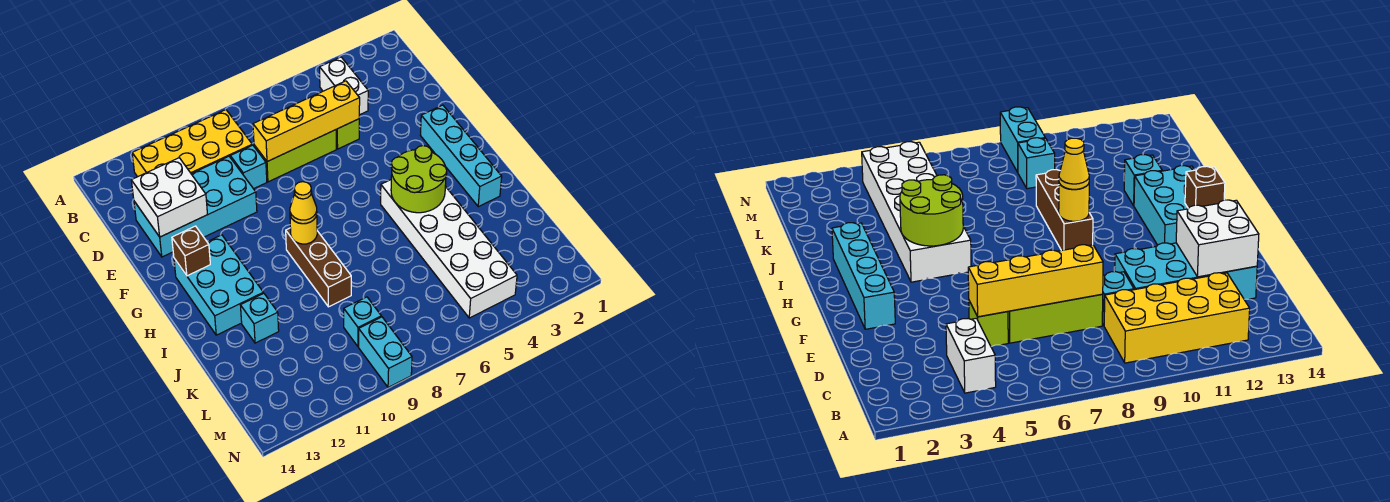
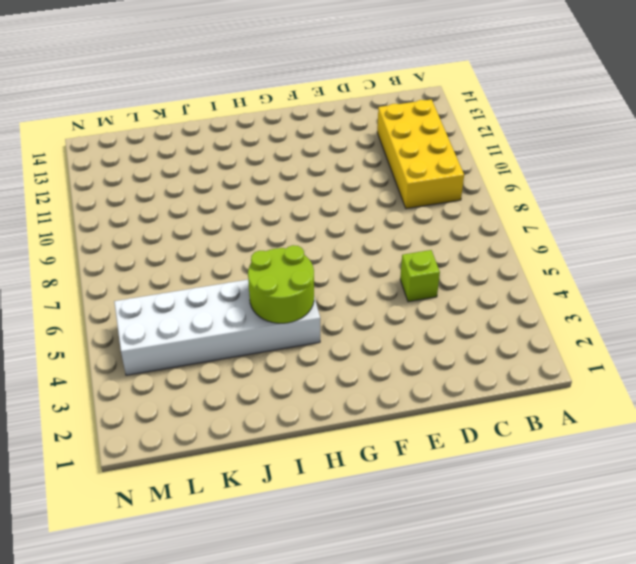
none -> white 1x2 brick [320,57,368,115]
none -> lime 1x3 brick [254,130,336,182]
none -> cyan 1x1 brick [230,145,267,189]

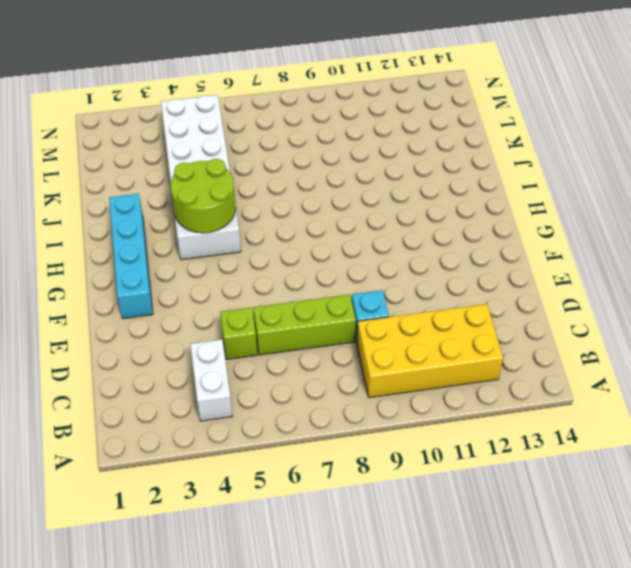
none -> cyan 2x4 brick [134,156,257,257]
none -> cyan 2x3 brick [174,235,263,335]
none -> brown 1x3 brick [286,228,351,307]

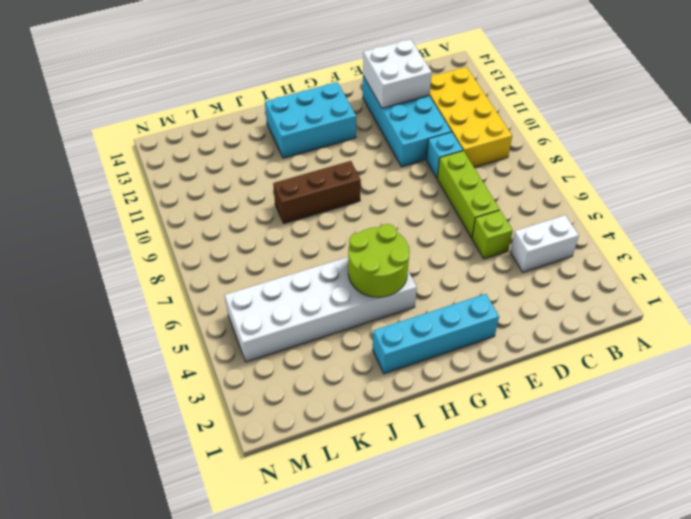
none -> cyan 1x1 brick [240,293,279,343]
none -> cyan 1x1 brick [344,297,381,347]
none -> cyan 1x2 brick [359,317,412,388]

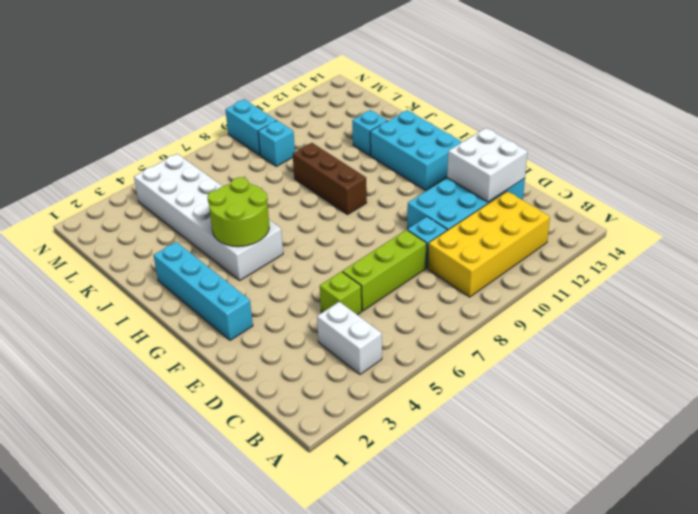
none -> yellow 1x4 brick [253,81,360,162]
none -> brown 1x1 brick [172,226,210,276]
none -> yellow 1x1 round brick [290,215,317,244]

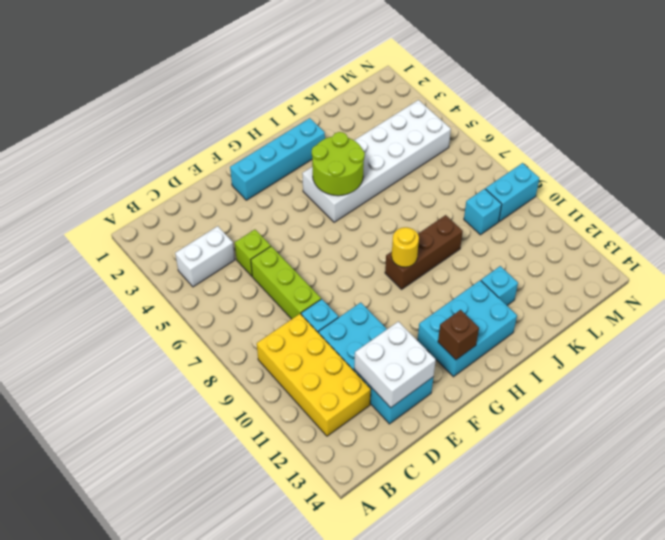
none -> yellow 1x4 brick [253,81,360,162]
none -> yellow 1x1 cone [290,182,317,224]

